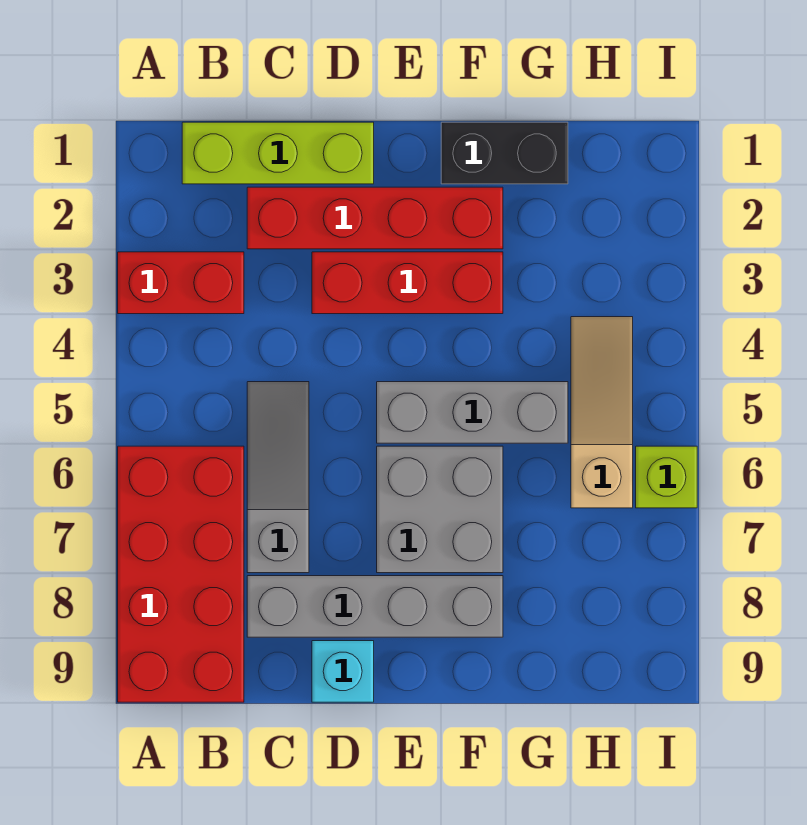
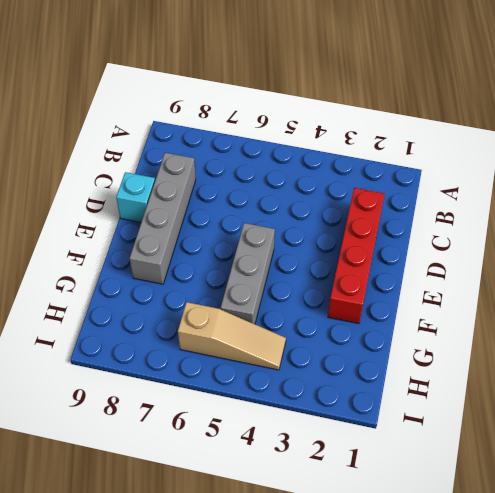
none -> red 1x2 brick [118,252,244,314]
none -> red 2x4 brick [118,446,244,702]
none -> lime 1x3 brick [182,122,374,184]

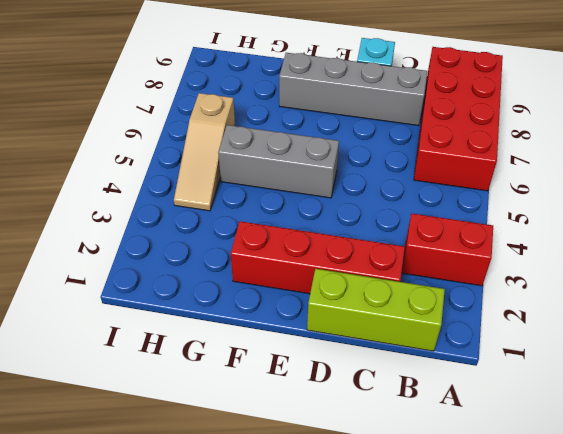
none -> grey 1x3 slope [247,382,309,573]
none -> red 1x3 brick [312,252,503,314]
none -> grey 2x2 brick [377,446,503,573]

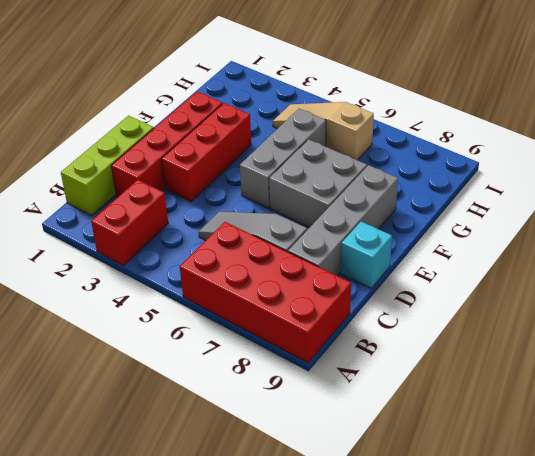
none -> black 1x2 brick [441,122,568,184]
none -> lime 1x1 brick [636,446,697,508]

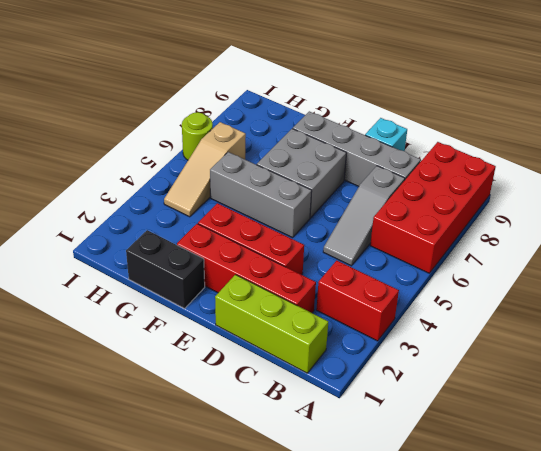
lime 1x1 round brick [182,112,213,160] -> lime 1x1 brick [636,446,697,508]

